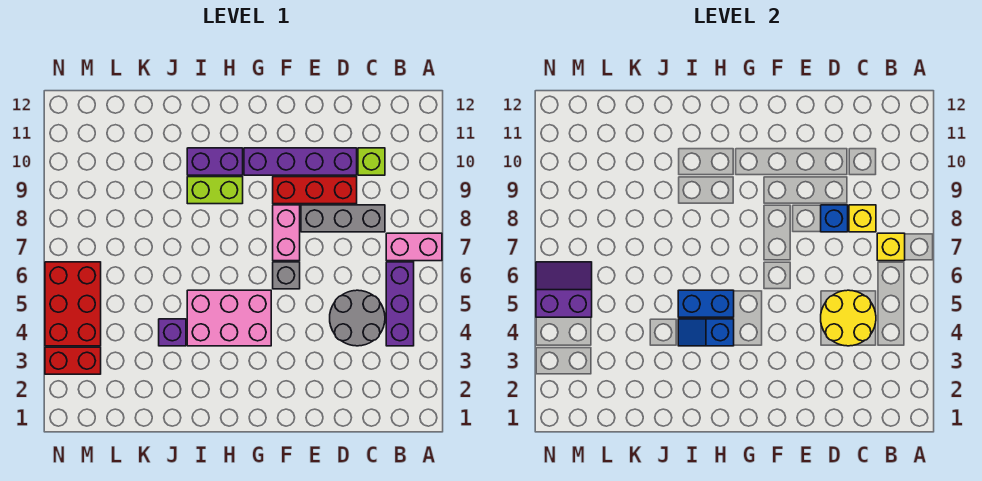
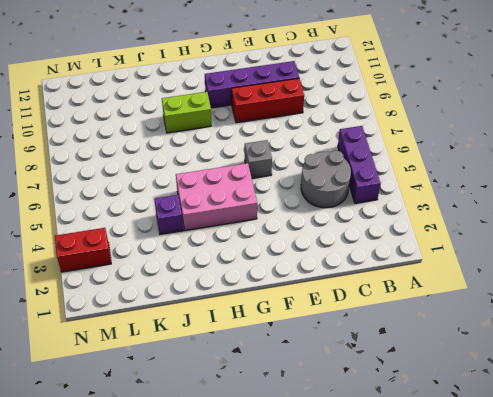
none -> pink 1x2 brick [386,233,442,261]
none -> grey 1x3 brick [301,205,385,232]
none -> lime 1x1 brick [358,148,385,175]

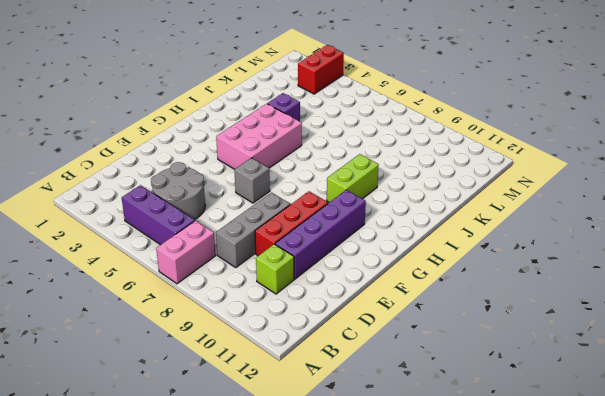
none -> pink 1x2 brick [273,205,300,261]
none -> purple 1x2 brick [187,148,243,175]
none -> red 2x3 brick [45,262,101,346]

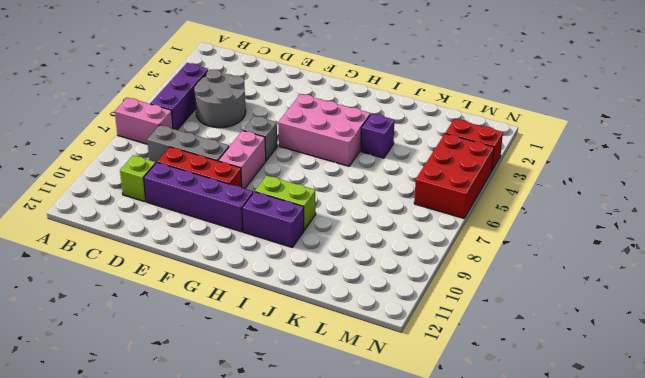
none -> yellow 1x1 brick [877,233,905,261]
none -> yellow 2x2 round brick [821,290,876,346]
none -> yellow 1x1 brick [849,205,876,232]

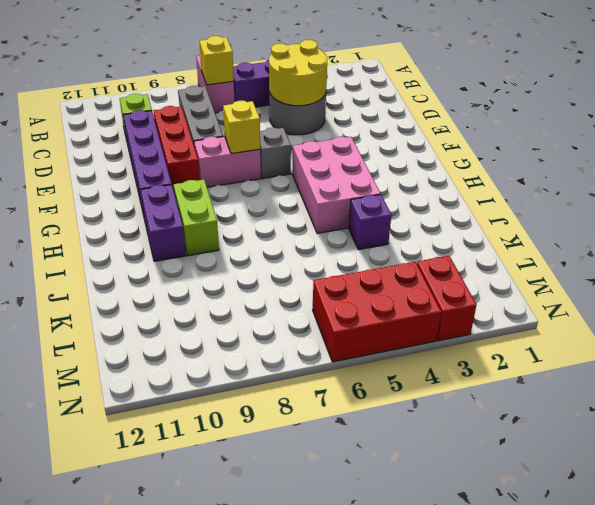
yellow 1x1 brick [223,101,260,154] -> yellow 1x1 brick moved to [849,205,876,232]
none -> blue 1x1 brick [821,205,848,232]
none -> blue 1x2 slope [678,319,734,346]
none -> blue 1x2 brick [678,290,734,317]

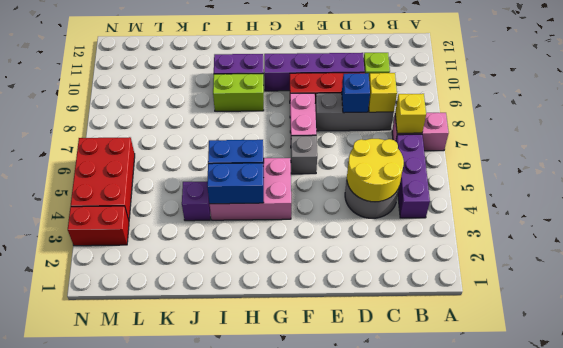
blue 1x2 brick [207,163,264,204] -> blue 1x2 slope [678,319,734,346]
none -> purple 2x2 slope [536,262,592,317]

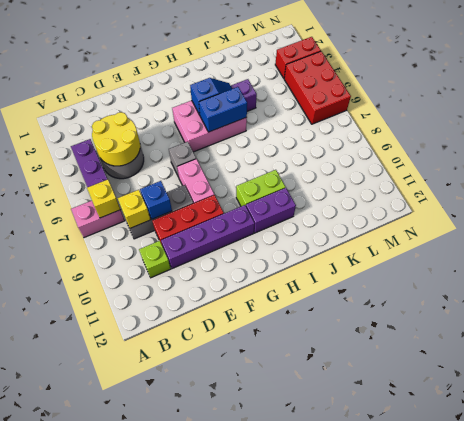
none -> purple 2x2 slope [536,262,592,317]

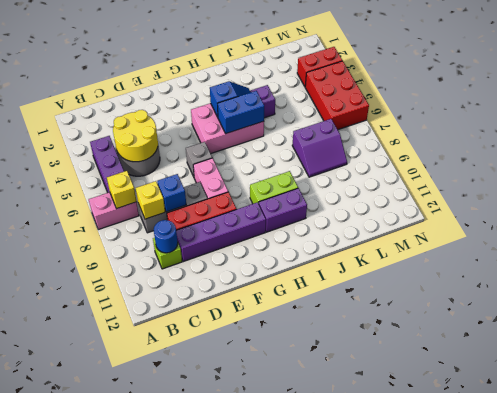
blue 1x1 round brick [154,220,178,253] -> none
purple 2x2 slope [292,119,347,177] -> purple 2x2 slope moved to [536,262,592,317]

